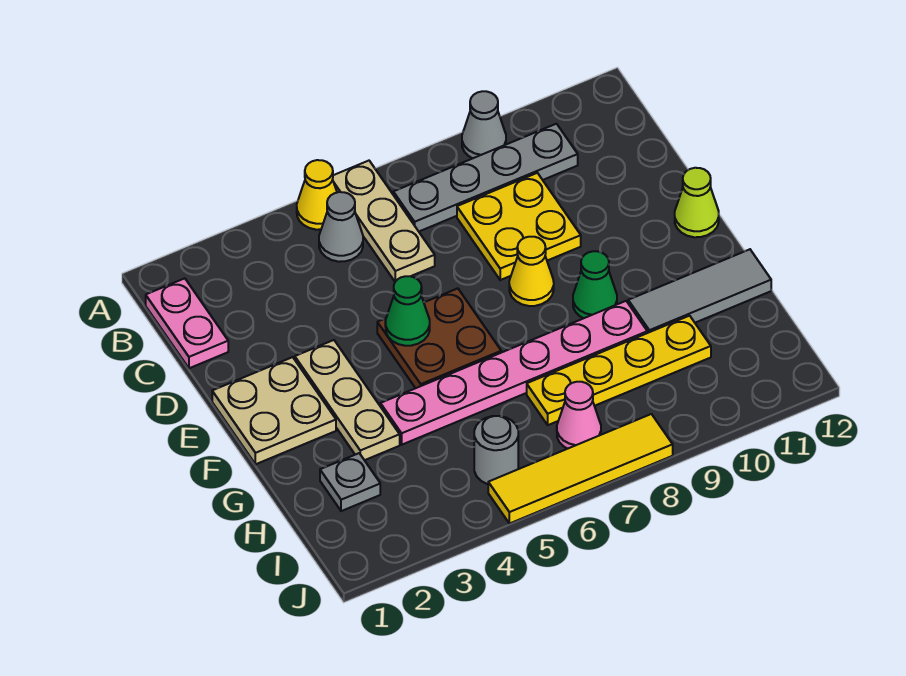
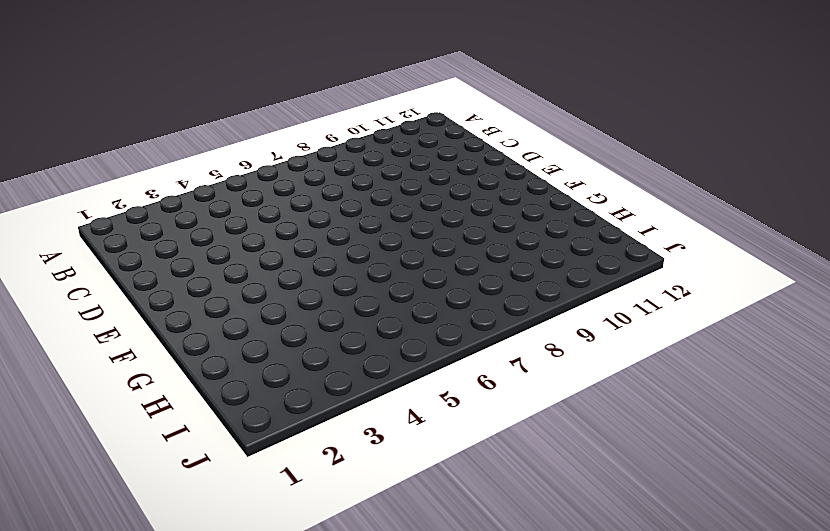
none -> yellow 1x1 cone [297,160,337,230]
none -> tan 1x3 plate [333,161,435,282]
none -> grey 1x1 cone [462,91,506,158]

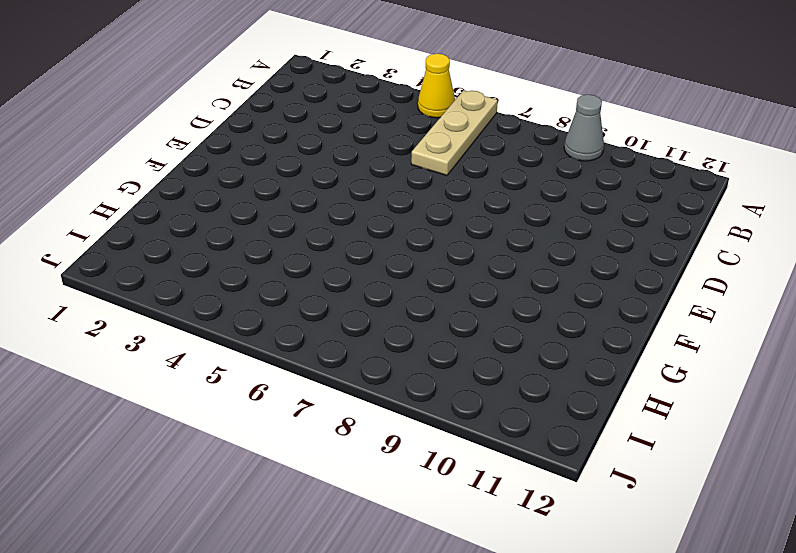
none -> pink 1x2 plate [146,278,228,368]
none -> grey 1x1 cone [319,192,363,262]
none -> grey 1x4 plate [393,124,578,231]

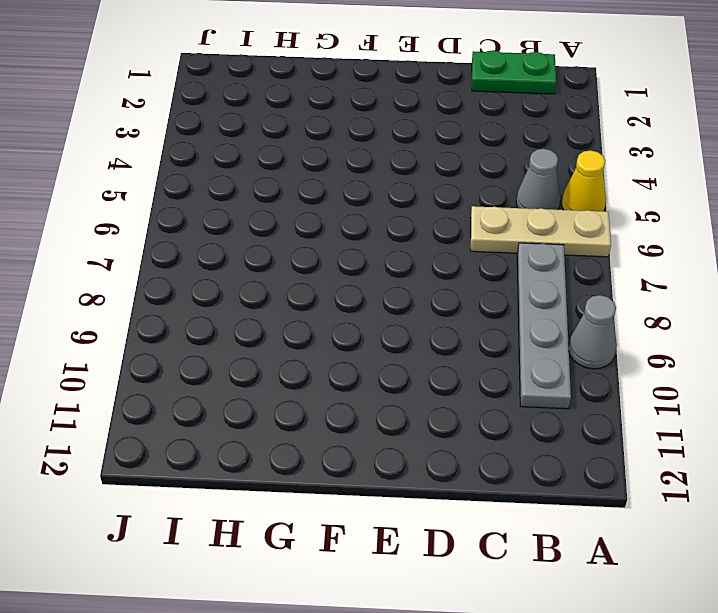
green 1x2 plate [472,50,556,94] -> pink 1x2 plate [146,278,228,368]
none -> yellow 2x2 plate [457,173,581,280]
none -> tan 2x2 plate [212,357,336,464]
none -> tan 1x3 plate [295,340,400,460]

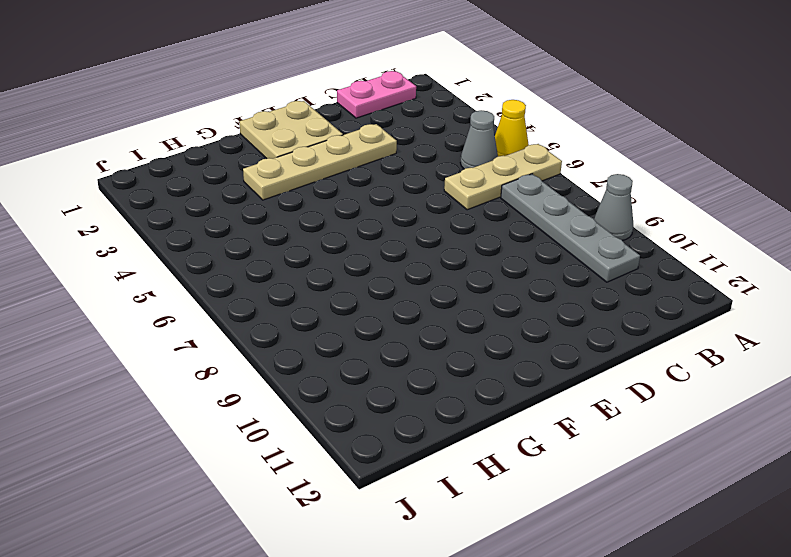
tan 1x4 plate [243,124,397,200] -> tan 1x3 plate [295,340,400,460]
none -> yellow 2x2 plate [457,173,581,280]
none -> brown 2x2 plate [377,288,501,388]
none -> yellow 1x1 cone [509,237,554,306]

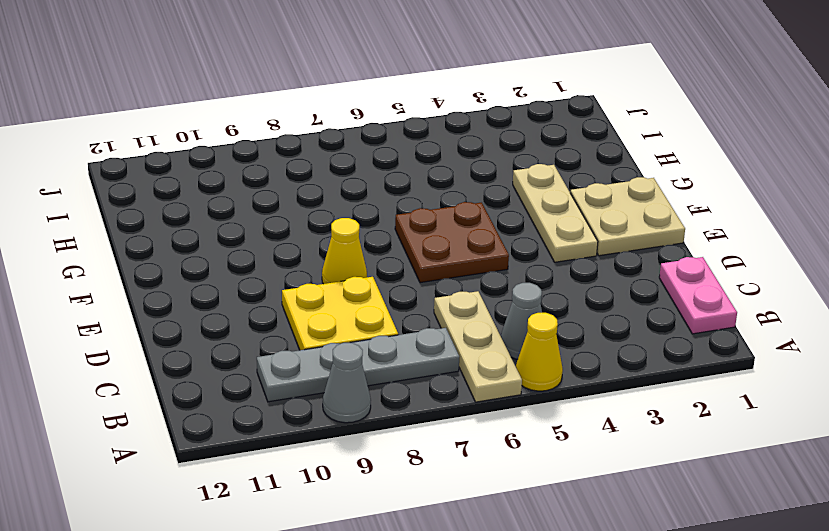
none -> lime 1x1 cone [675,168,719,237]
none -> green 1x1 cone [573,251,617,318]
none -> pink 1x6 plate [380,301,647,445]

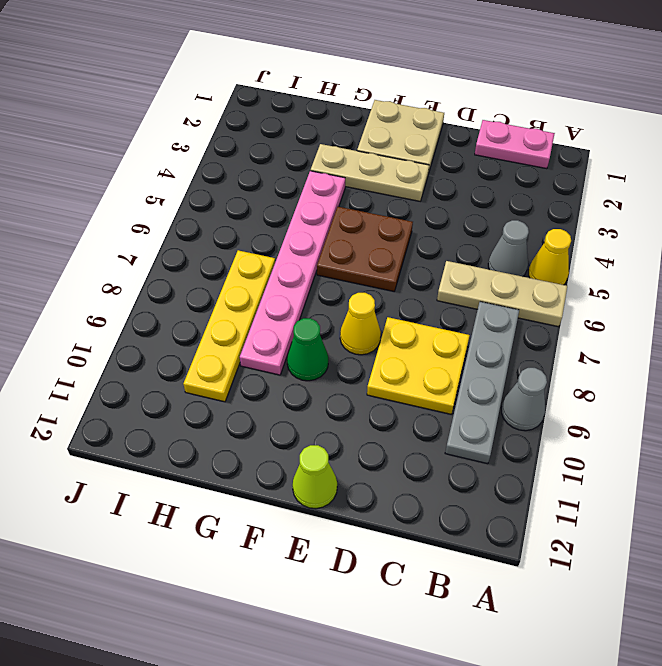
none -> grey 1x3 tile [628,249,771,333]
none -> grey 1x1 plate [320,453,380,511]
none -> grey 1x1 round brick [474,416,518,484]

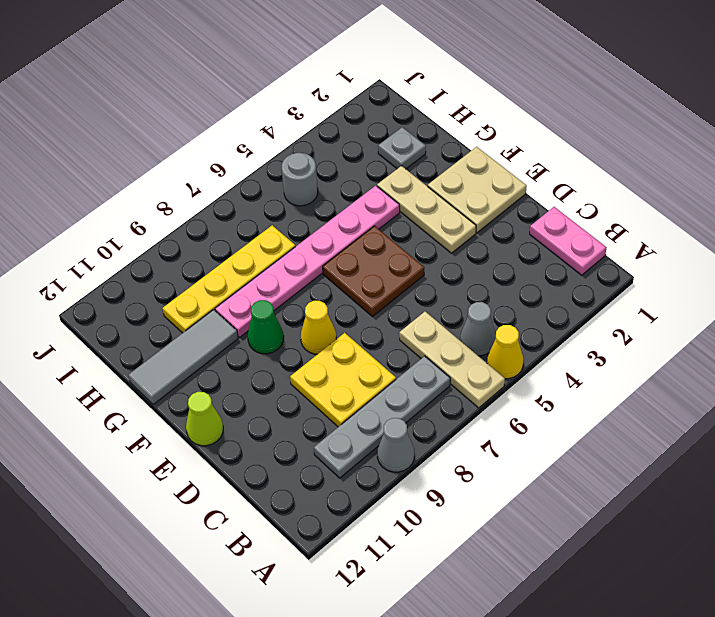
none -> pink 1x1 cone [557,382,601,449]
none -> yellow 1x4 tile [488,414,673,524]
none -> green 1x1 cone [385,276,430,346]

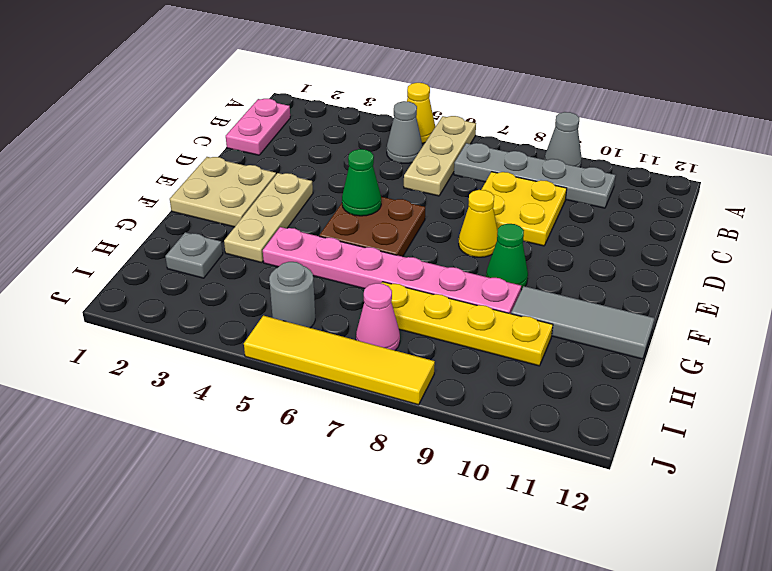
none -> lime 1x1 cone [675,168,719,237]

